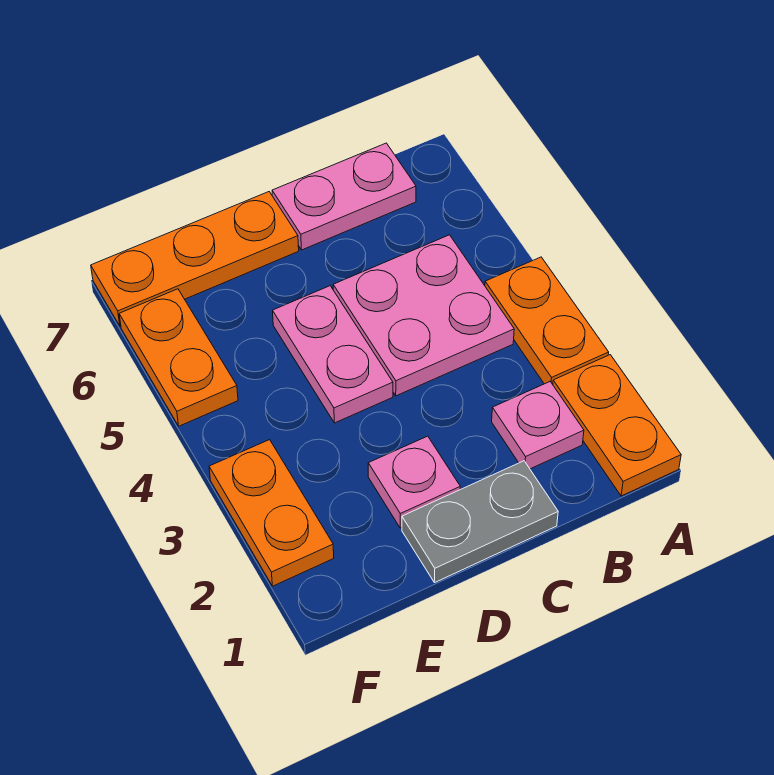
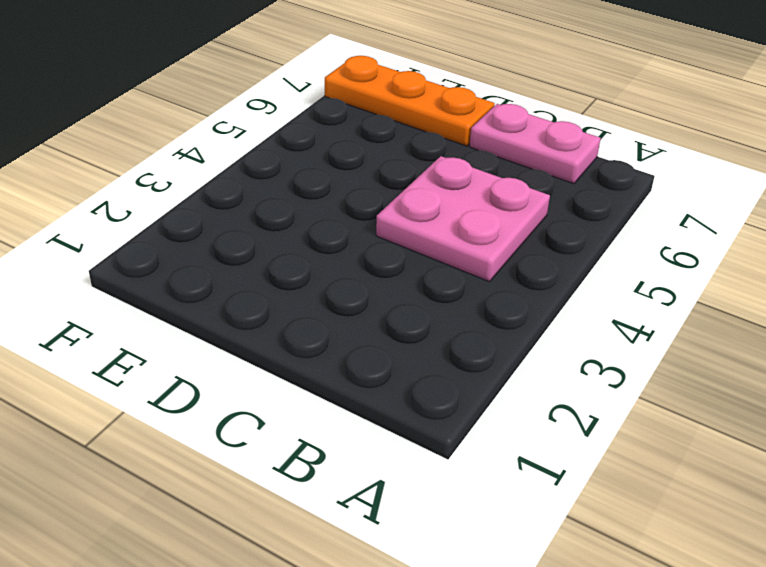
none -> orange 1x2 plate [553,355,681,496]
none -> orange 1x2 plate [485,257,609,384]

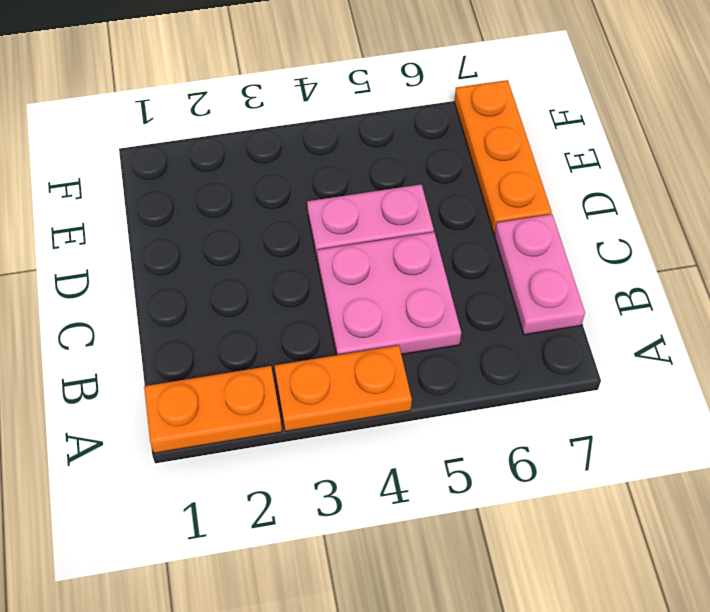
none -> pink 1x1 plate [492,382,584,469]
none -> grey 1x2 plate [402,461,558,583]

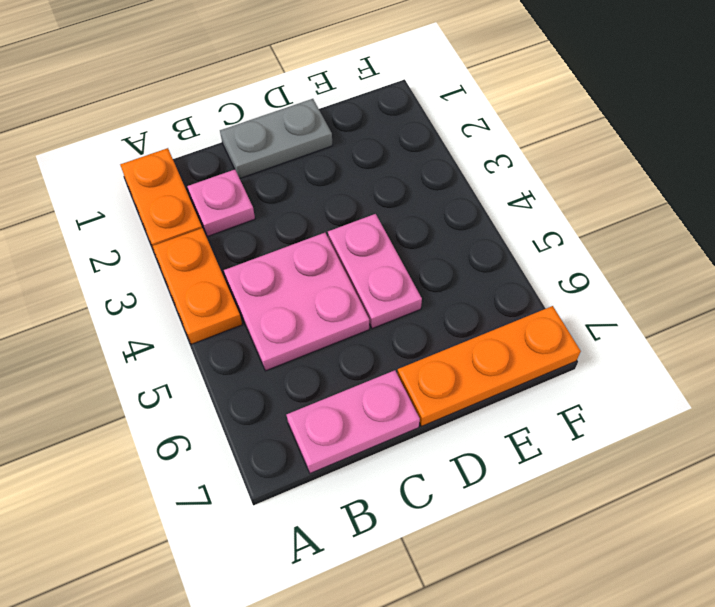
none -> pink 1x1 plate [368,436,460,528]
none -> orange 1x2 plate [209,440,334,586]

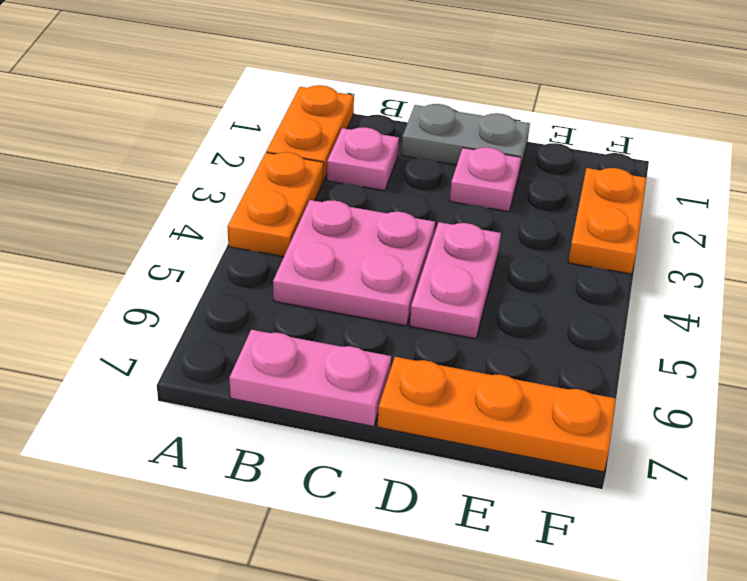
none -> orange 1x2 plate [119,289,238,426]

